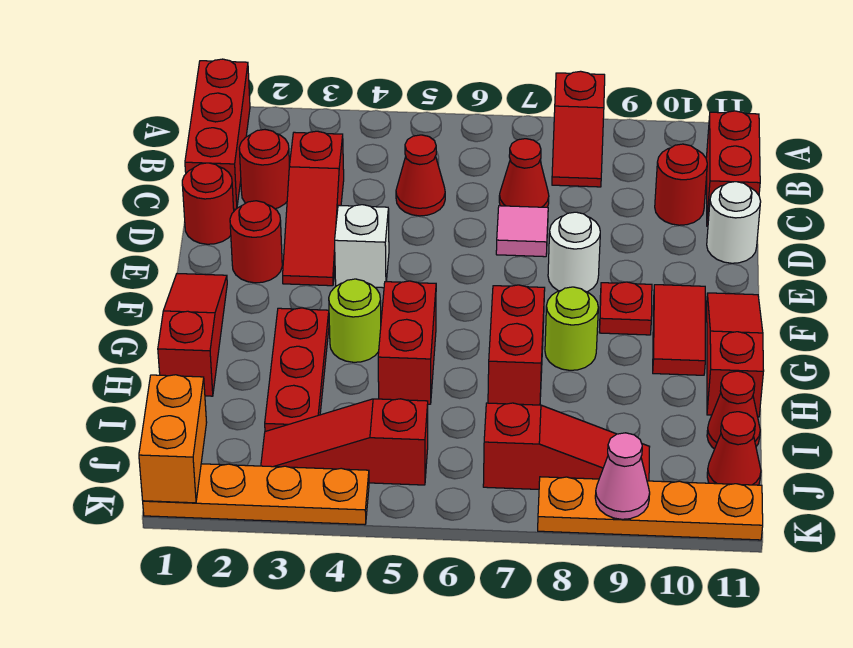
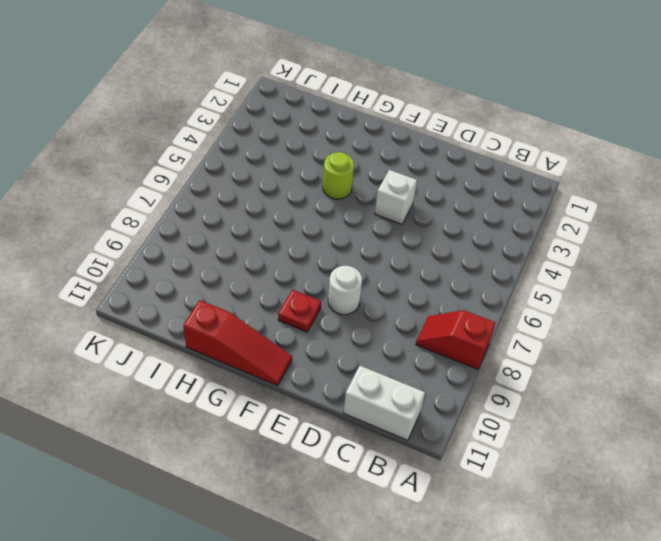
white 1x2 brick [344,366,425,440] -> red 1x2 brick [706,111,760,226]
none -> red 1x3 brick [185,59,250,209]
none -> red 1x1 round brick [239,130,290,209]
none -> red 1x3 slope [283,131,344,286]
none -> red 1x1 cone [396,135,445,216]

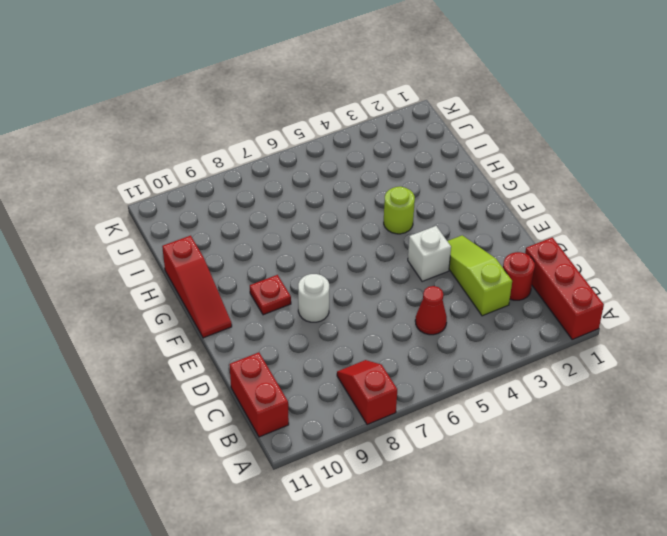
lime 1x3 slope [448,235,512,316] -> red 1x3 slope [283,131,344,286]
none -> red 1x1 cone [499,139,549,207]
none -> red 1x1 round brick [655,144,707,225]
none -> red 1x1 round brick [182,163,234,244]
none -> pink 1x1 tile [496,206,548,257]

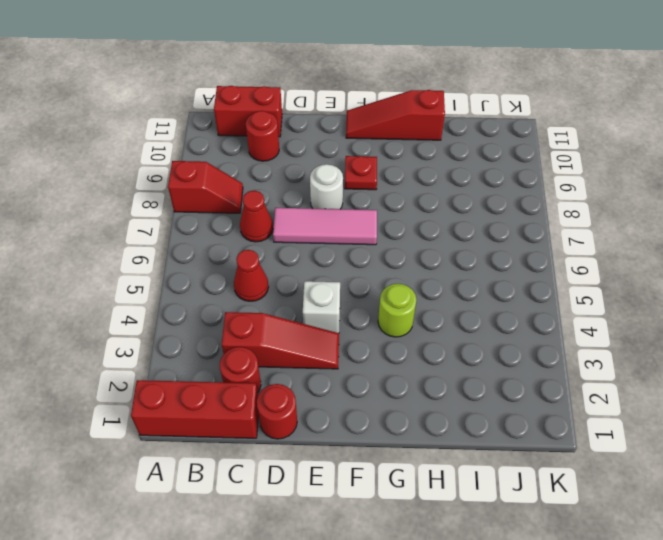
pink 1x3 tile [273,208,377,245] -> pink 1x1 tile [496,206,548,257]
none -> white 1x1 round brick [707,182,761,263]
none -> red 1x1 round brick [230,201,282,283]
none -> red 1x3 slope [158,274,227,396]
none -> red 1x2 tile [653,285,705,375]

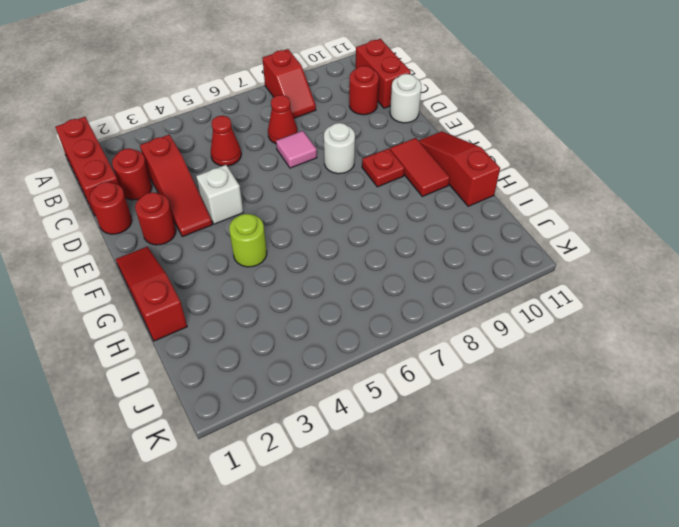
none -> red 1x3 plate [265,308,329,432]
none -> red 1x2 brick [378,281,436,404]
none -> red 1x2 brick [488,285,545,405]
none -> lime 1x1 round brick [545,287,598,370]

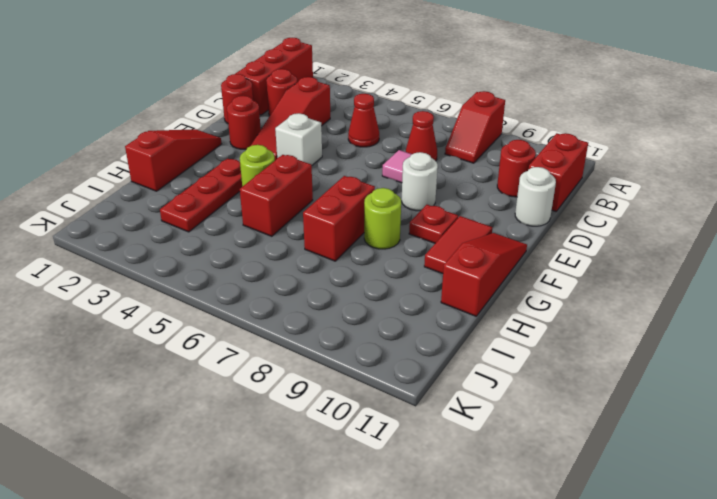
none -> red 1x1 cone [707,371,760,449]
none -> red 1x3 slope [261,399,428,485]
none -> red 1x3 slope [483,403,649,489]
none -> red 1x1 cone [707,412,761,485]

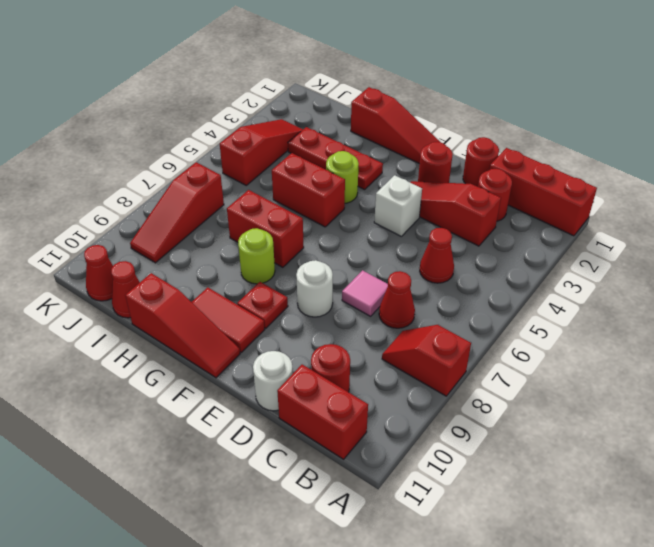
none -> orange 1x4 plate [143,464,369,525]
none -> orange 1x4 plate [538,477,763,540]
none -> orange 1x2 brick [139,375,207,503]
none -> pink 1x1 cone [595,433,650,519]

